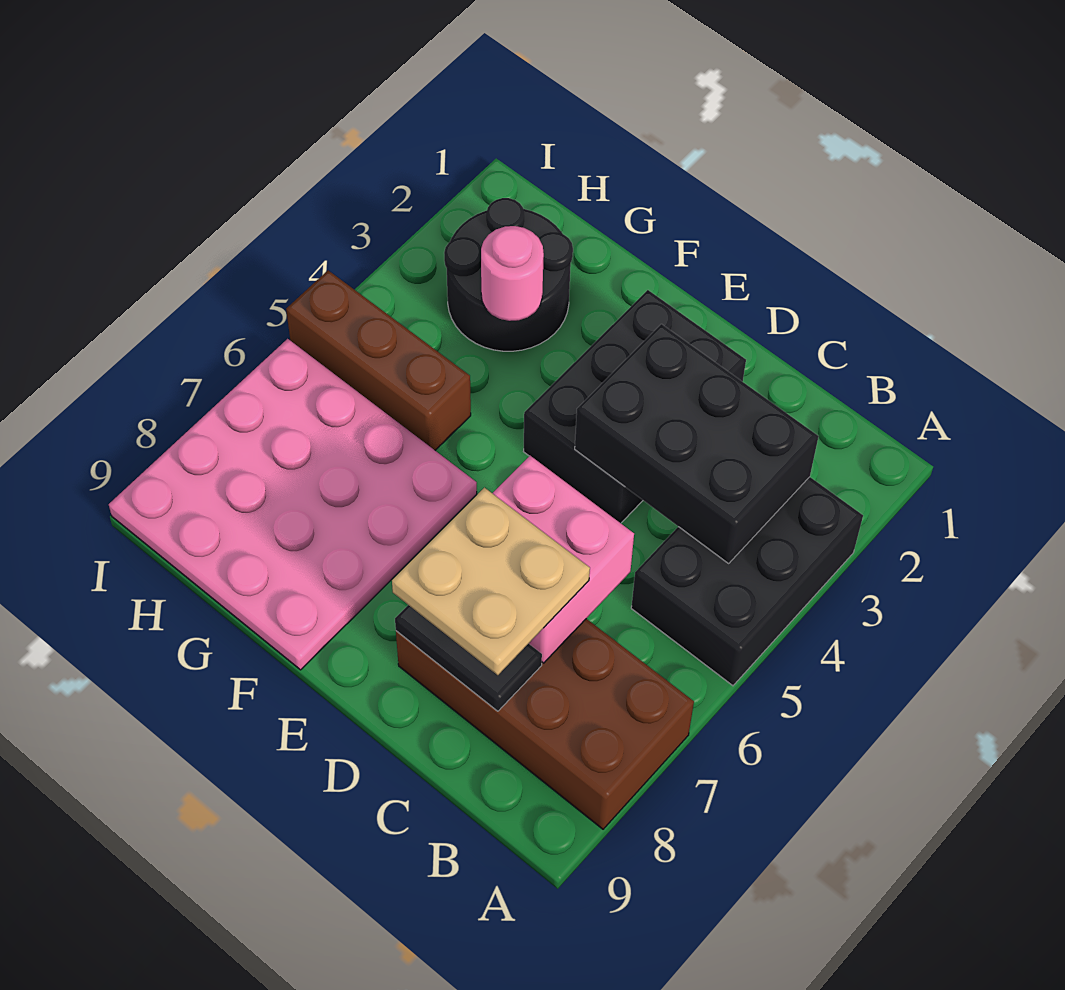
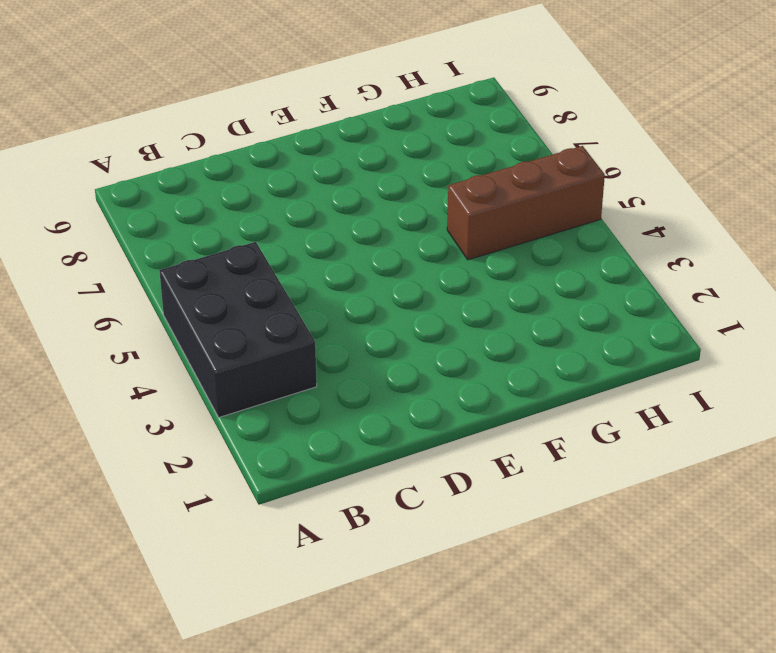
none -> brown 2x4 brick [396,619,694,829]
none -> black 2x3 brick [524,290,746,523]

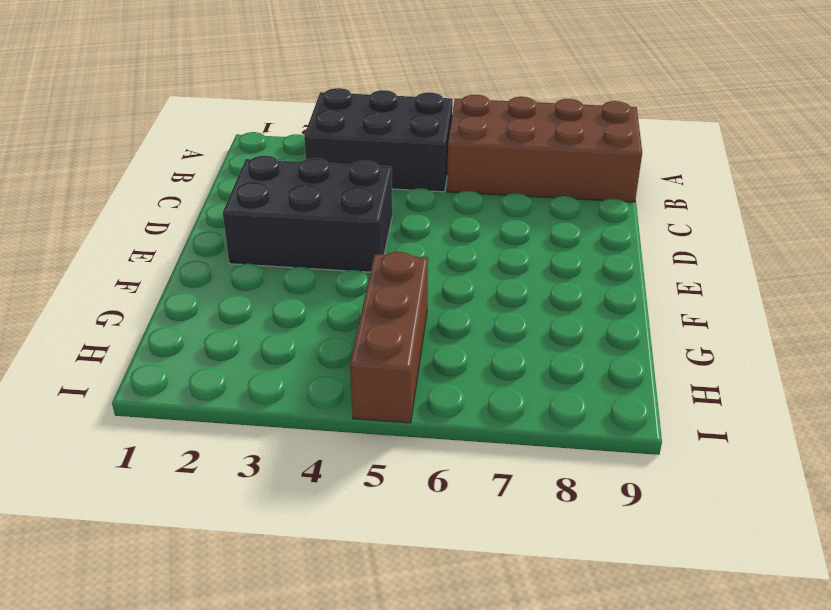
brown 2x4 brick [447,95,642,202] -> brown 2x4 brick turned to [396,619,694,829]
none -> pink 4x4 plate [109,339,477,670]
none -> black 2x2 round brick [444,198,573,351]

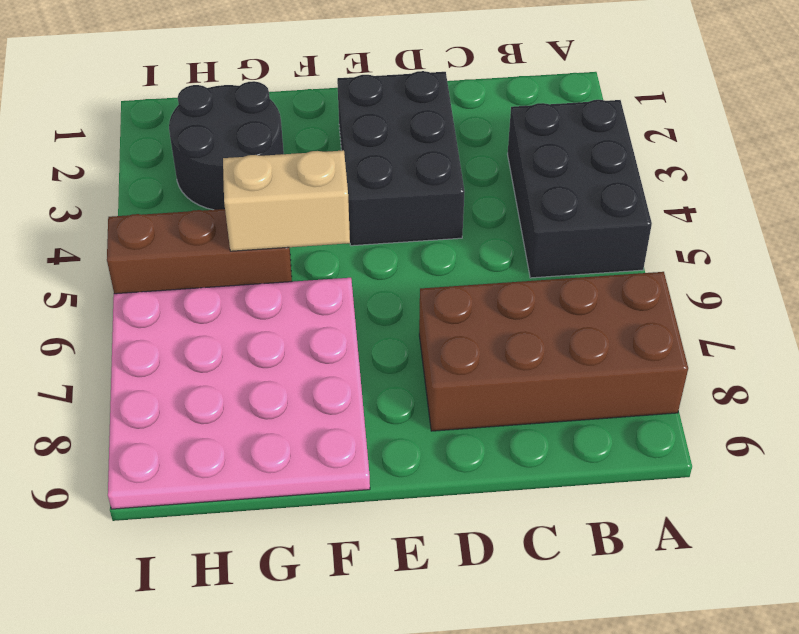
tan 1x2 brick [223,150,350,251] -> none
none -> black 2x3 brick [575,324,819,563]
none -> pink 2x2 brick [492,456,634,663]

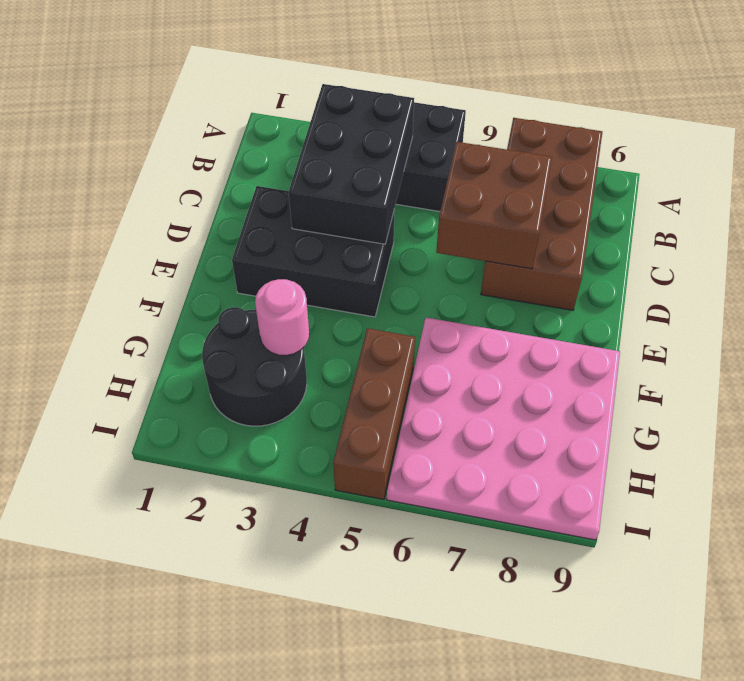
brown 2x2 brick [436,142,552,269] -> pink 2x2 brick [492,456,634,663]
none -> black 1x2 tile [395,605,542,711]
none -> tan 2x2 plate [392,488,590,675]

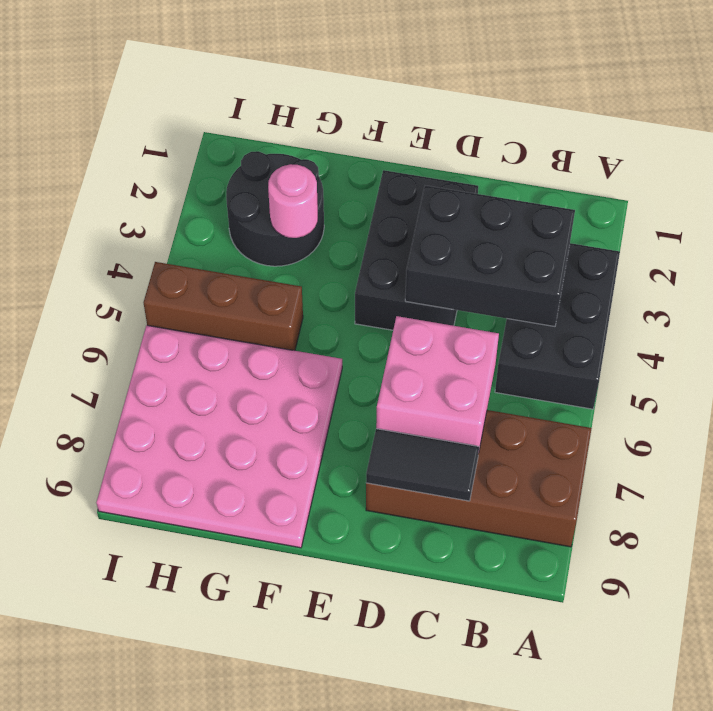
none -> tan 2x2 plate [392,488,590,675]

